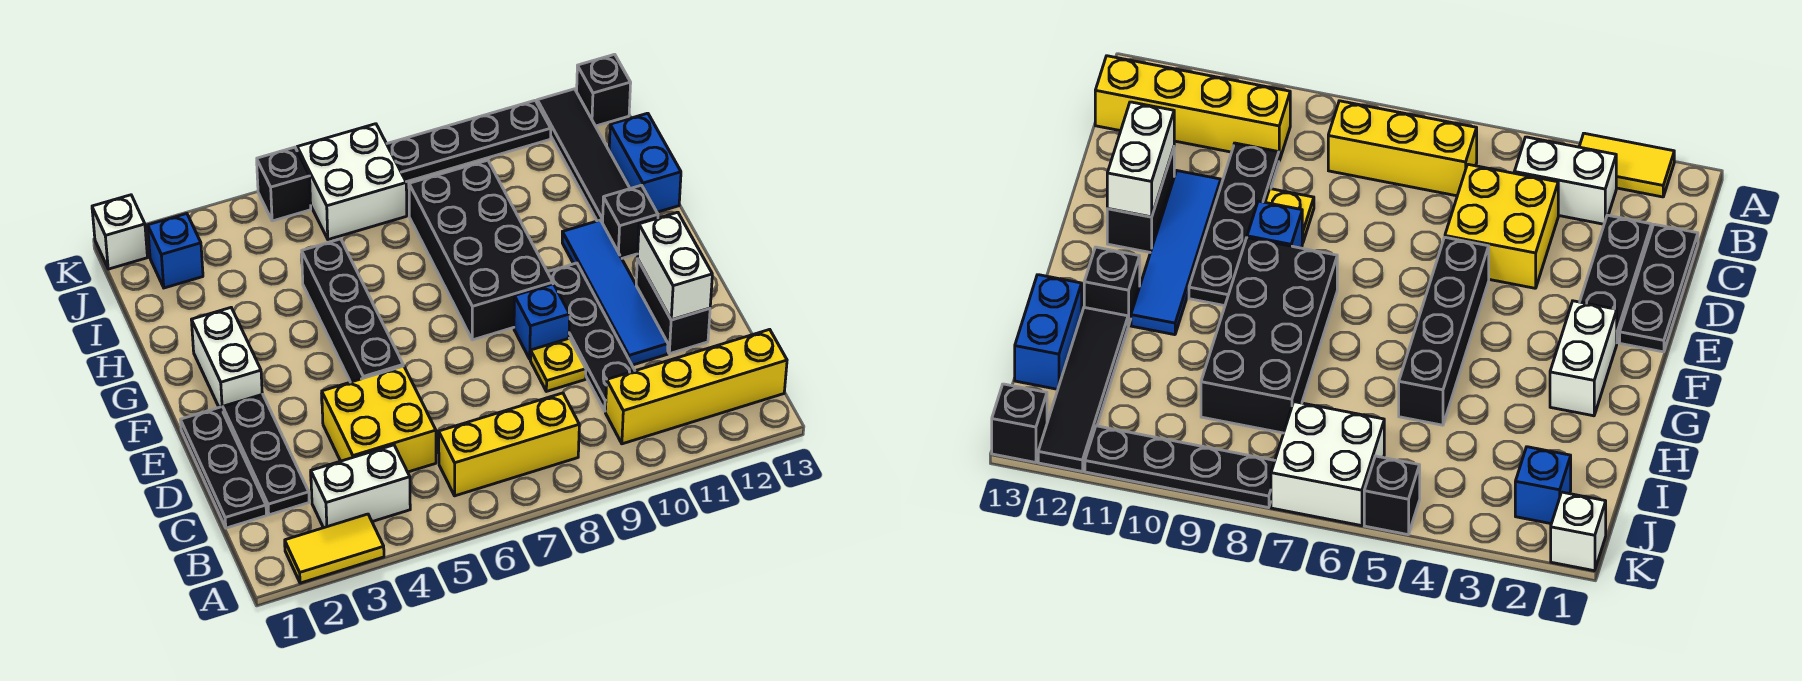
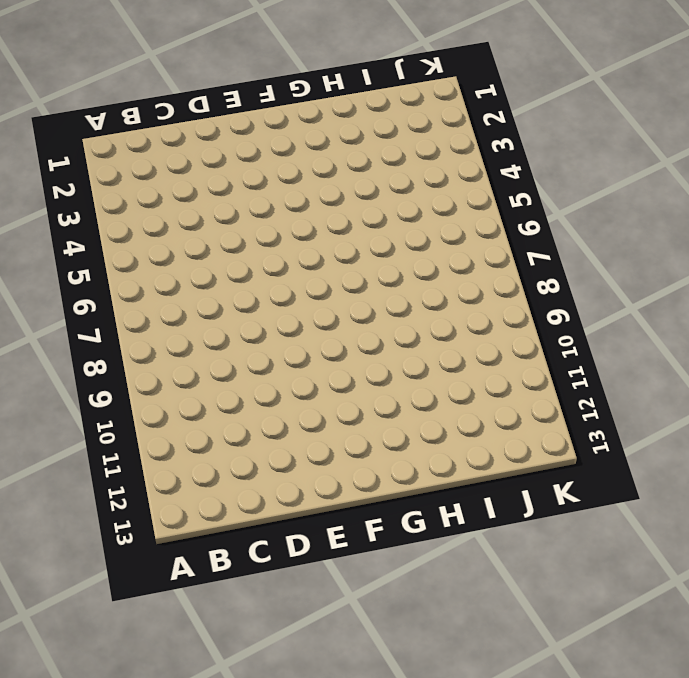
none -> yellow 1x2 tile [285,514,384,583]
none -> white 1x2 brick [311,445,410,528]
none -> yellow 1x3 brick [439,393,579,496]

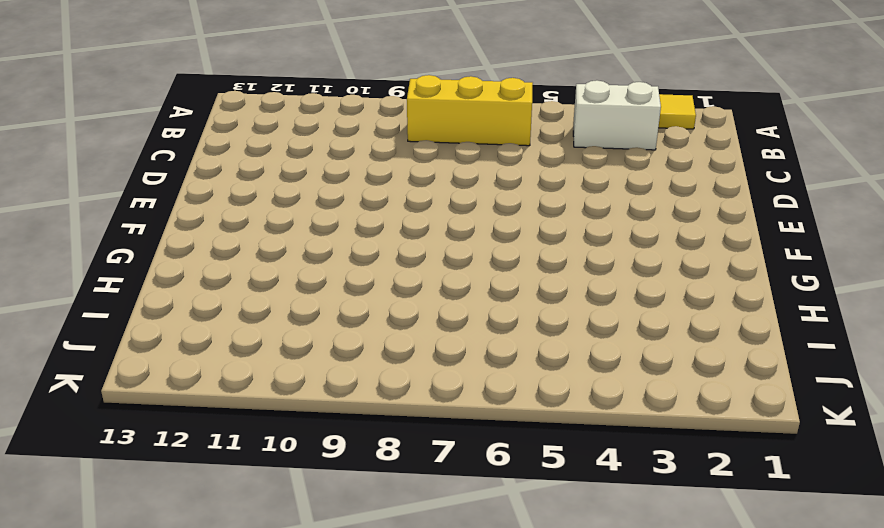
none -> yellow 1x4 brick [605,329,787,444]
none -> black 1x3 plate [181,407,267,528]
none -> black 1x3 plate [223,394,309,515]

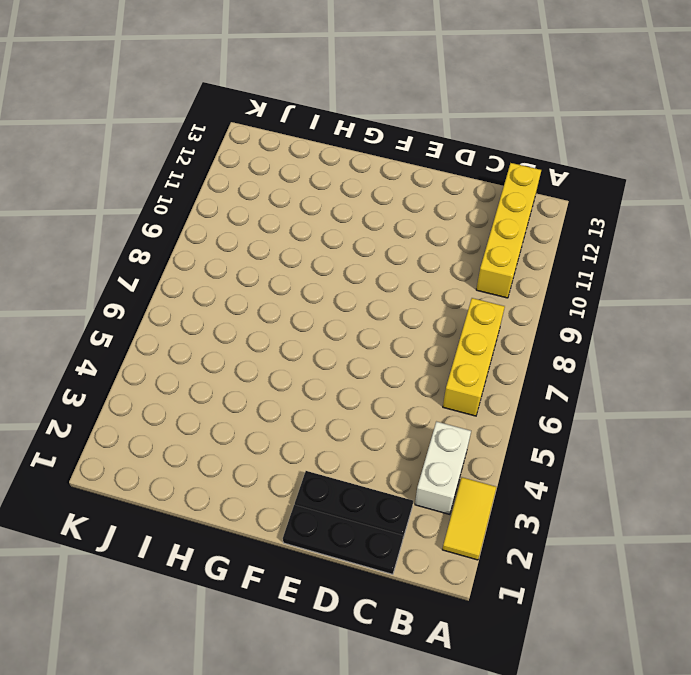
none -> yellow 2x2 brick [322,366,436,472]
none -> black 1x4 plate [548,263,635,411]
none -> yellow 1x1 plate [530,338,586,391]

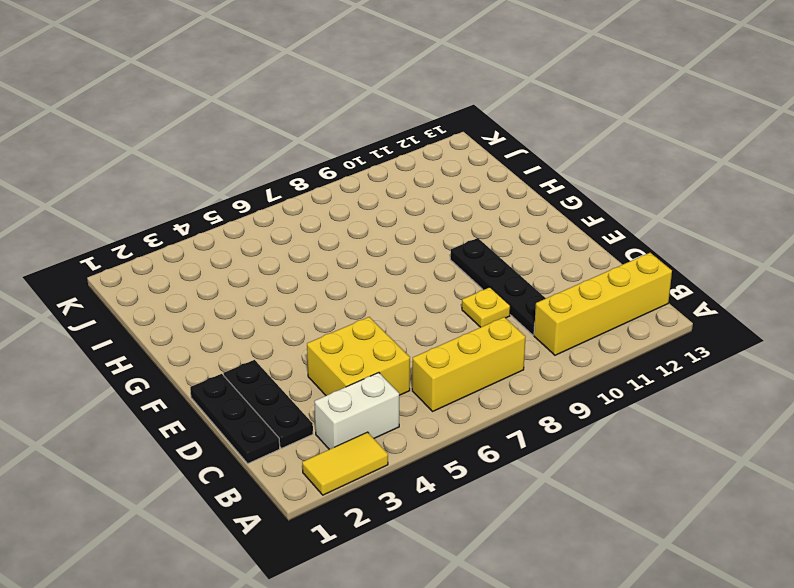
none -> blue 1x4 tile [562,220,668,365]
none -> black 1x2 brick [636,259,710,354]
none -> black 1x4 brick [301,239,403,382]

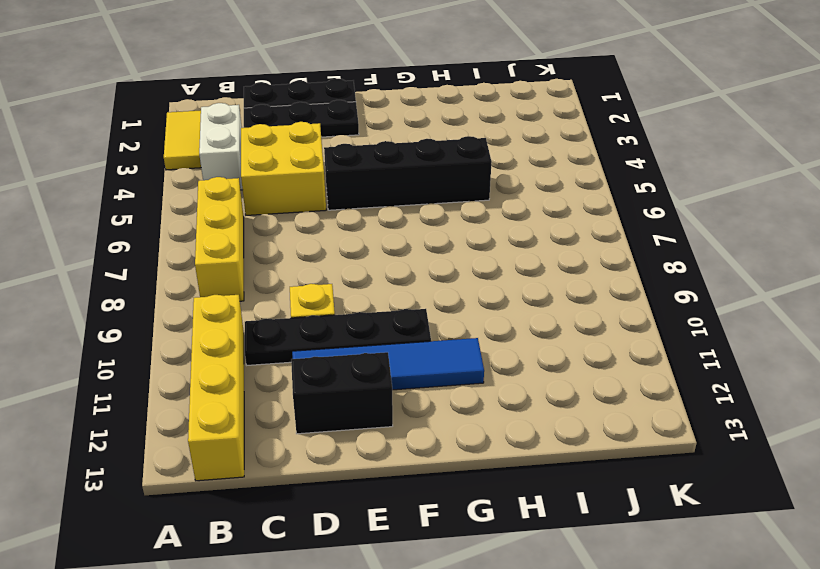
none -> blue 1x1 brick [514,284,570,359]
none -> white 1x2 brick [192,308,262,411]
none -> black 2x4 brick [409,160,553,340]

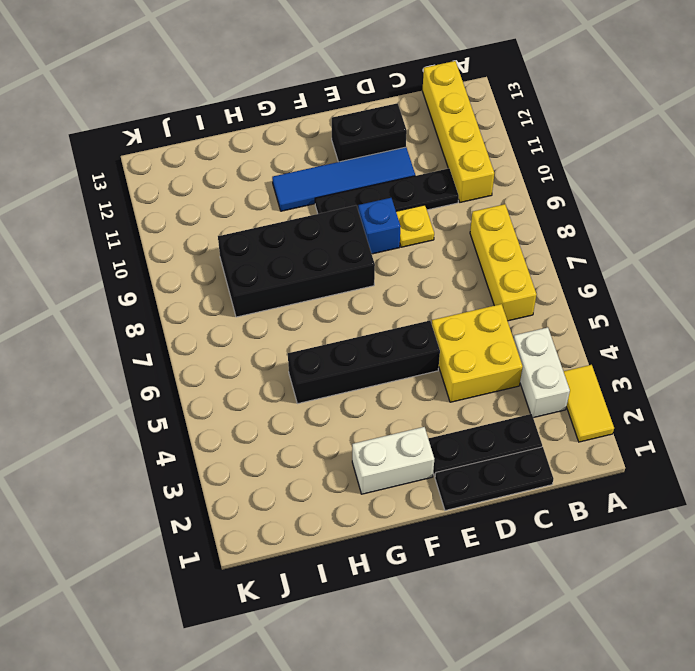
none -> black 1x1 brick [603,185,658,258]
none -> black 1x4 tile [537,89,630,223]
none -> blue 1x2 brick [609,113,681,212]

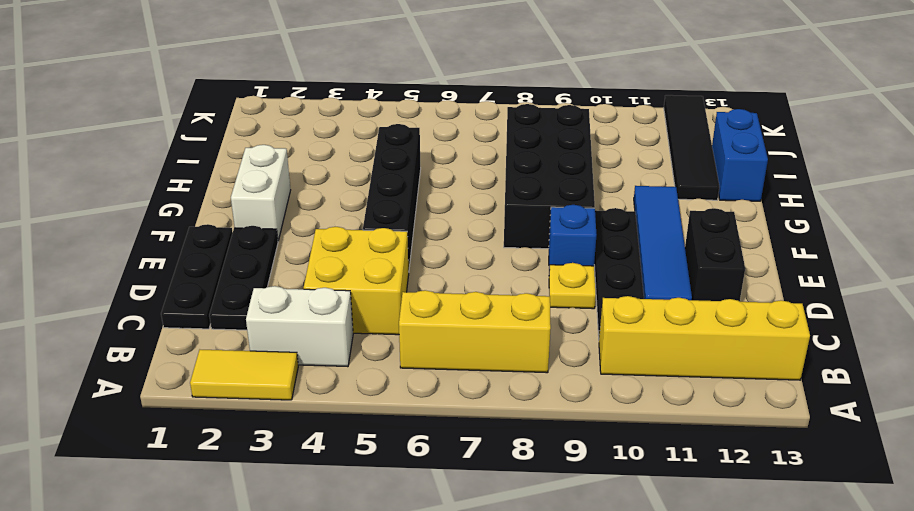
none -> black 1x1 brick [603,185,658,258]
none -> blue 1x1 brick [148,214,203,288]
none -> white 2x2 brick [297,124,407,240]

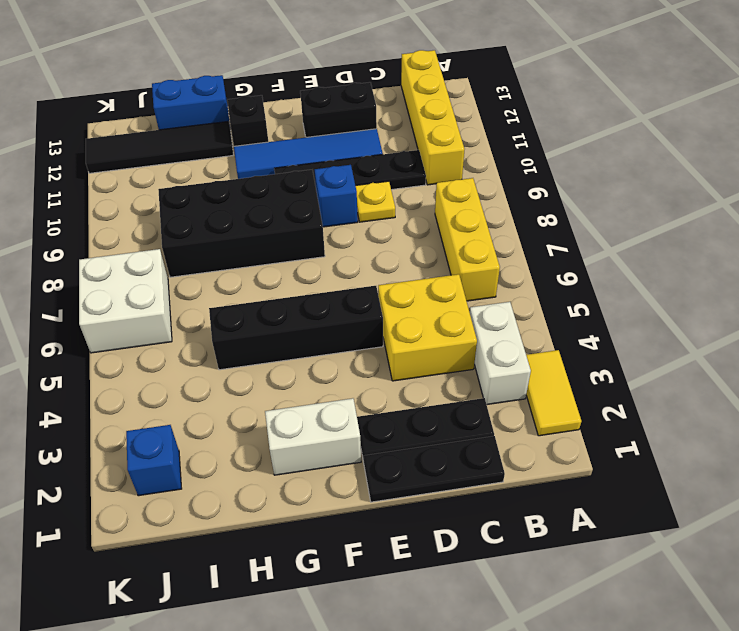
none -> white 1x1 brick [92,195,147,269]
none -> black 1x1 brick [257,147,311,221]
none -> black 1x4 plate [387,101,551,182]

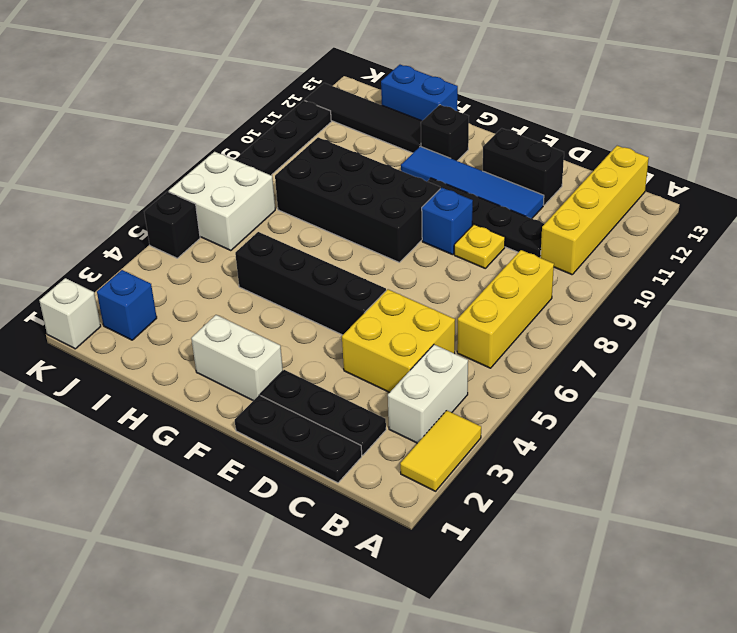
none -> black 1x1 brick [577,54,631,126]
none -> white 1x2 brick [637,212,712,320]

